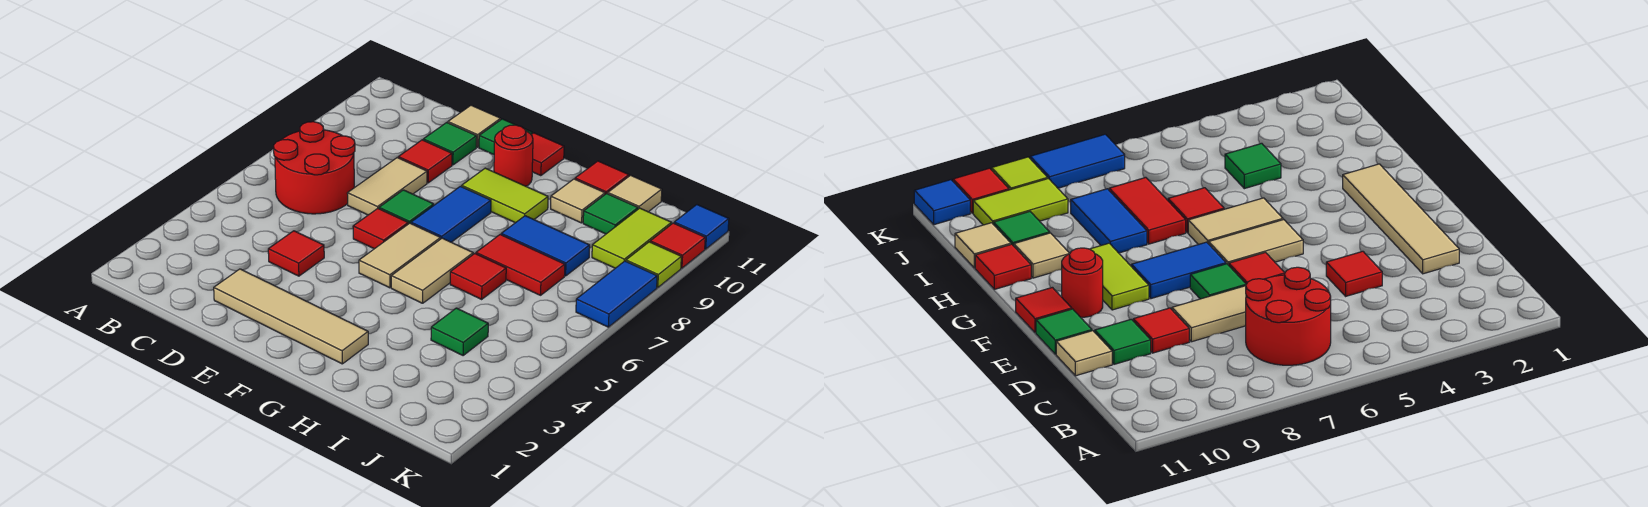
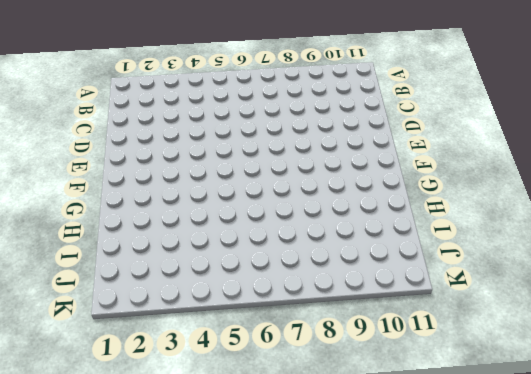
none -> red 2x2 round brick [274,122,355,214]
none -> tan 1x4 tile [214,269,368,364]
none -> red 1x1 tile [268,231,324,276]

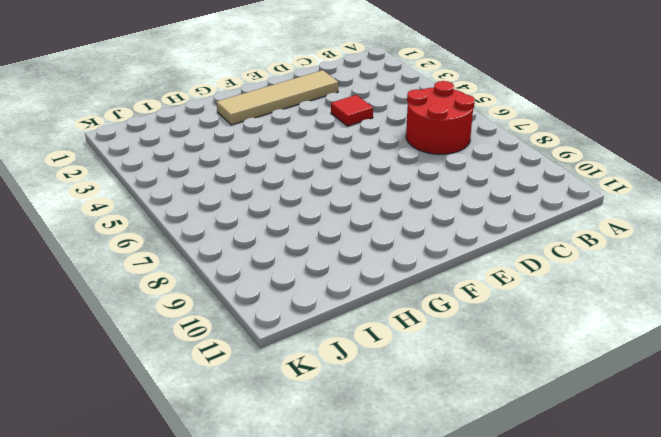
none -> tan 1x2 tile [347,158,427,215]
none -> red 1x1 tile [398,140,452,183]
none -> green 1x1 tile [423,123,477,165]

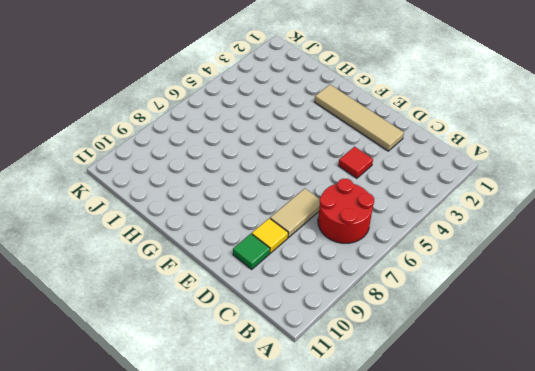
yellow 1x1 tile [252,218,288,253] -> red 1x1 tile [398,140,452,183]
none -> tan 1x1 tile [448,105,501,147]
none -> red 1x1 tile [353,208,408,249]
none -> green 1x1 tile [379,190,434,224]

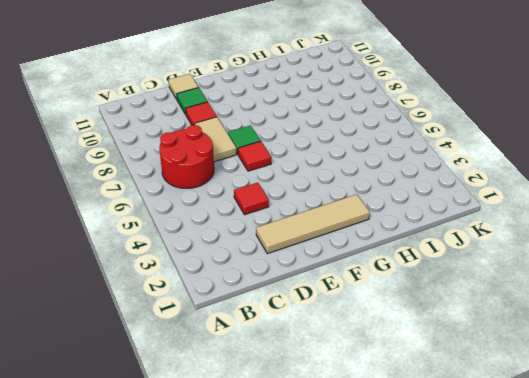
none -> green 1x1 tile [479,119,532,155]
none -> tan 1x2 tile [359,223,441,288]
none -> blue 1x2 tile [411,186,491,242]

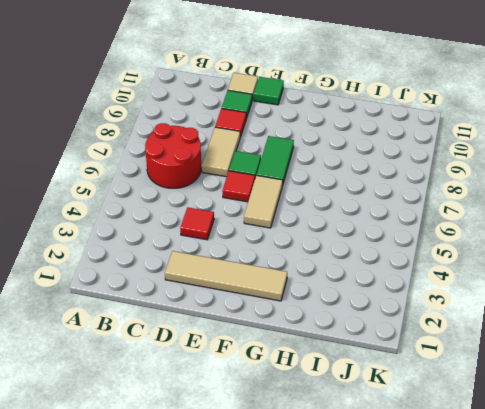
green 1x2 tile [257,136,294,186] -> blue 1x2 tile [411,186,491,242]
none -> lime 1x2 tile [462,168,548,223]
none -> red 1x1 round brick [494,125,533,186]
none -> red 1x1 tile [531,133,564,176]

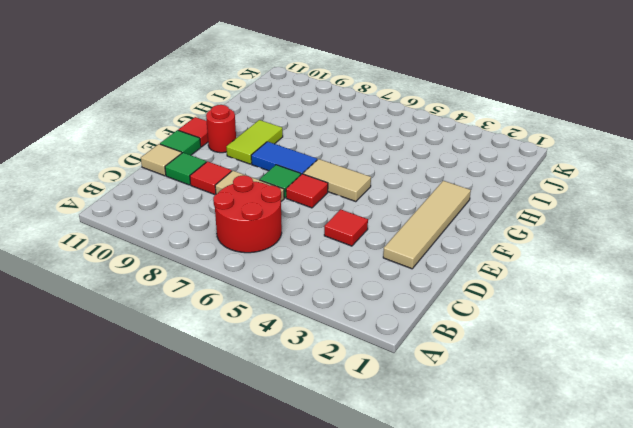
none -> tan 1x2 tile [391,238,473,303]
none -> red 1x1 tile [450,254,506,299]
none -> red 1x2 tile [476,234,565,295]

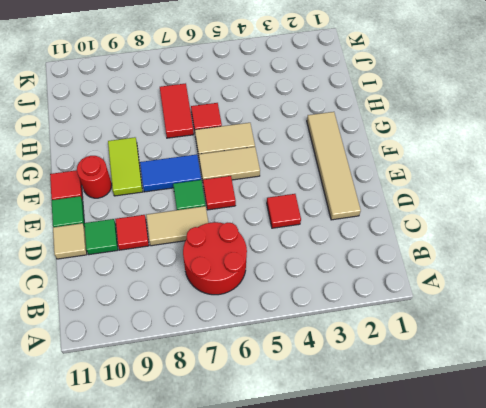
none -> blue 1x2 tile [501,216,590,276]
none -> tan 1x1 tile [551,179,605,223]
none -> red 1x1 tile [575,161,629,194]

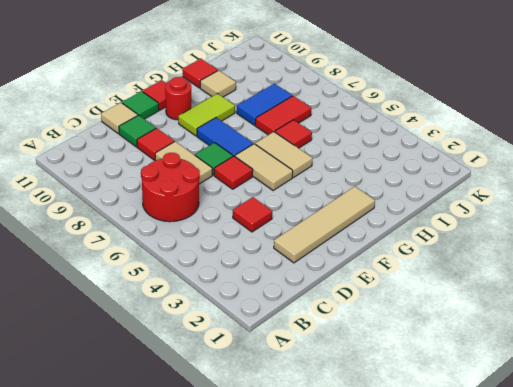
none -> green 1x1 tile [431,308,488,355]
none -> green 1x1 tile [583,193,638,234]
none -> tan 1x1 tile [608,175,662,212]

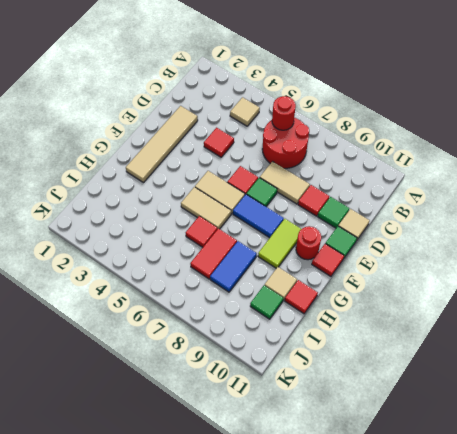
tan 1x1 tile [230,97,260,126] -> tan 1x1 tile moved to [608,175,662,212]
red 1x1 round brick [272,96,296,130] -> none
none -> green 1x1 tile [431,308,488,355]
none -> lime 1x2 tile [592,208,671,268]
none -> blue 1x2 tile [576,261,657,327]

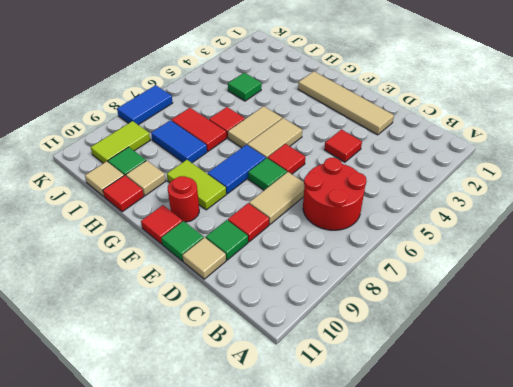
none -> lime 1x1 tile [626,242,681,287]
none -> red 1x1 tile [650,223,705,268]
none -> blue 1x1 tile [674,205,729,249]

